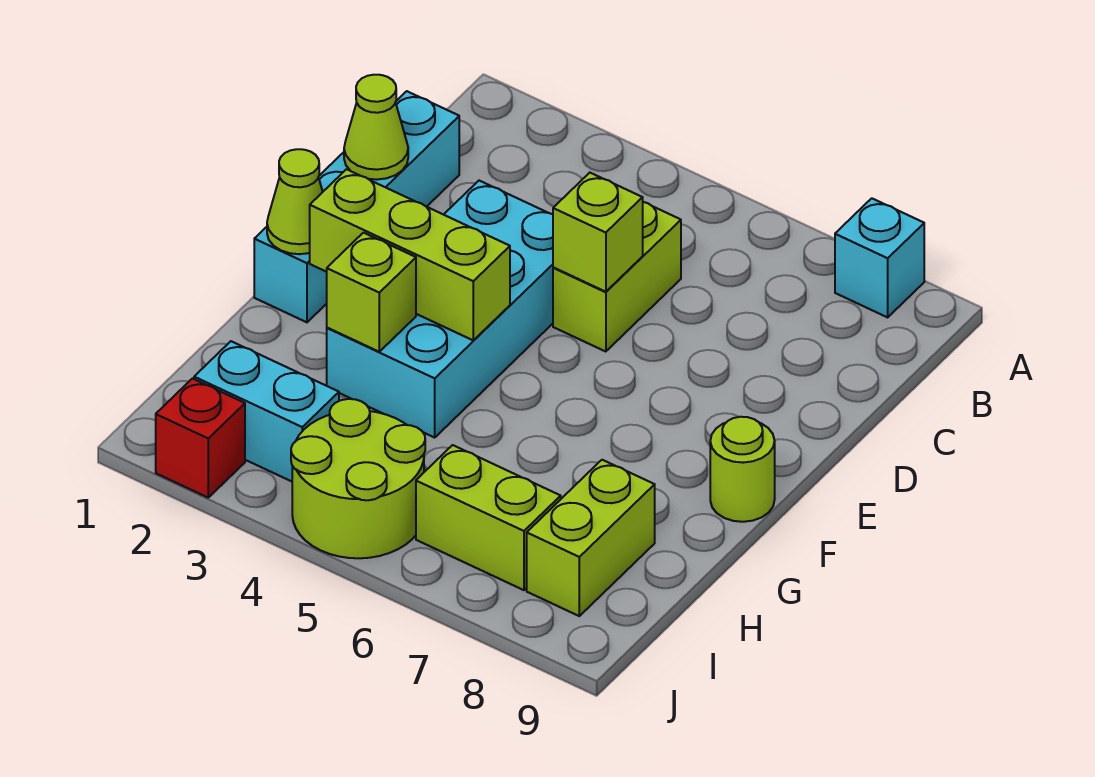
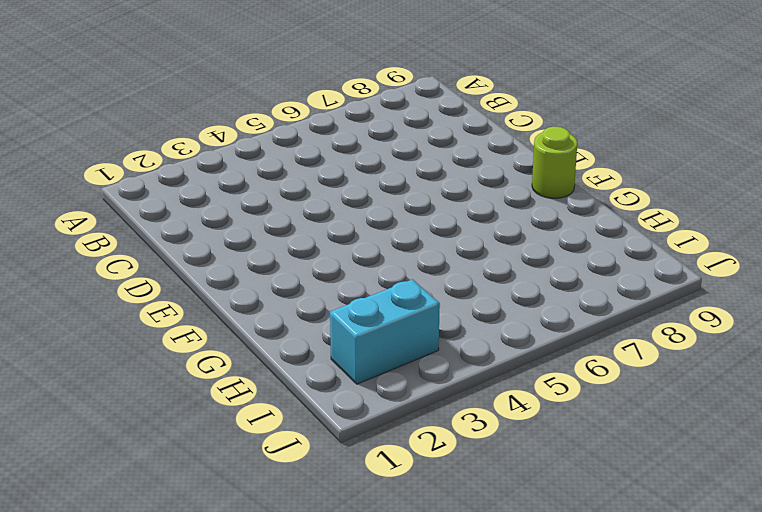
none -> cyan 1x1 brick [835,198,924,317]
none -> cyan 1x4 brick [254,91,459,322]
none -> lime 1x2 brick [553,202,681,352]

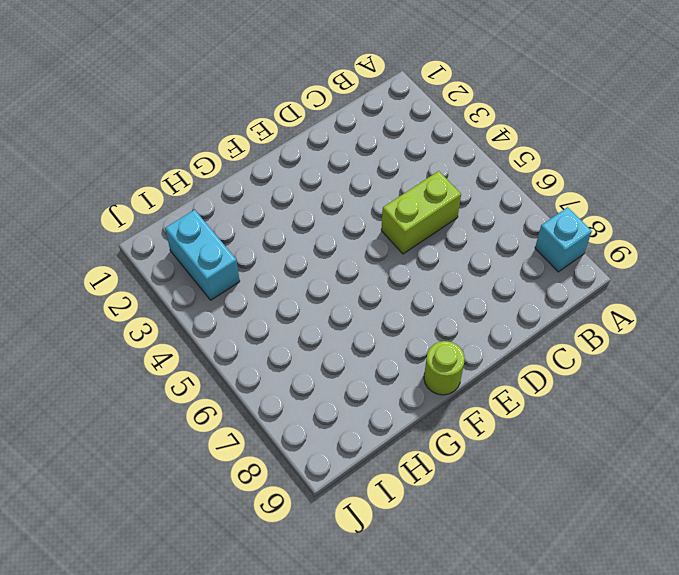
none -> cyan 1x4 brick [254,91,459,322]
none -> cyan 2x4 brick [327,181,553,438]
none -> lime 1x2 brick [527,460,655,616]

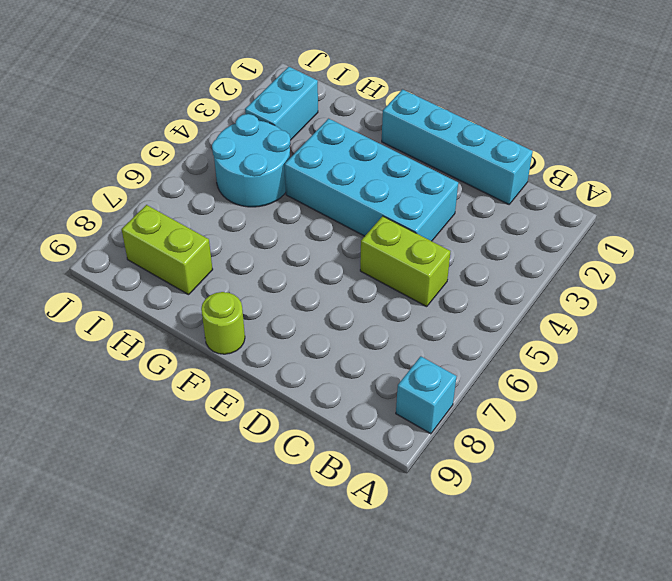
cyan 2x2 round brick [212,114,291,207] -> lime 2x2 round brick [291,399,425,558]
none -> lime 1x2 brick [416,445,561,590]
none -> red 1x1 brick [156,379,245,497]
none -> lime 1x1 cone [344,75,408,180]

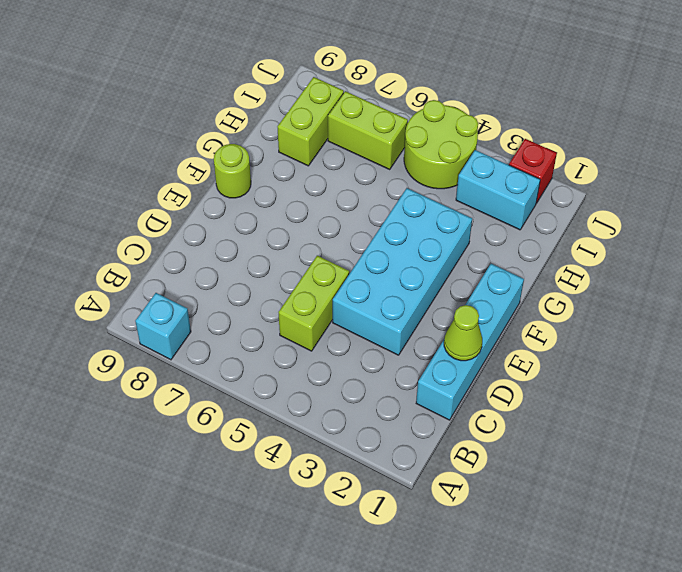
none -> lime 1x1 brick [553,173,643,292]
none -> lime 1x1 cone [267,149,323,254]
none -> lime 1x3 brick [310,169,510,340]

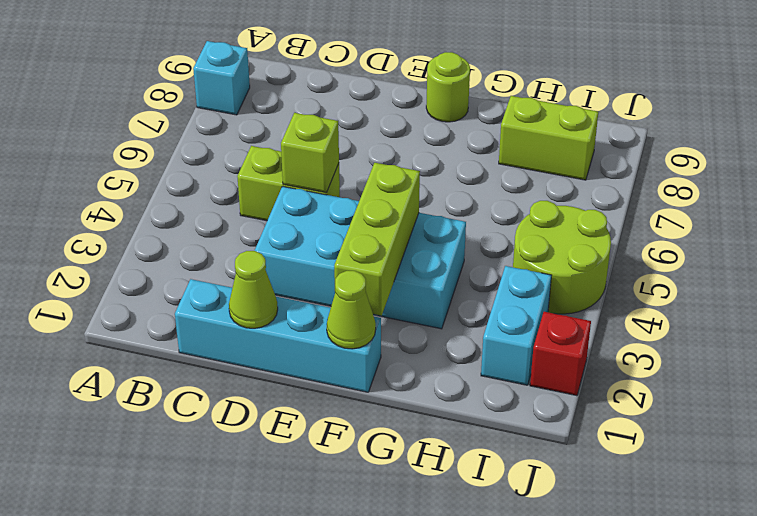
none -> lime 1x2 brick [416,445,561,590]
none -> lime 1x1 brick [327,233,416,352]

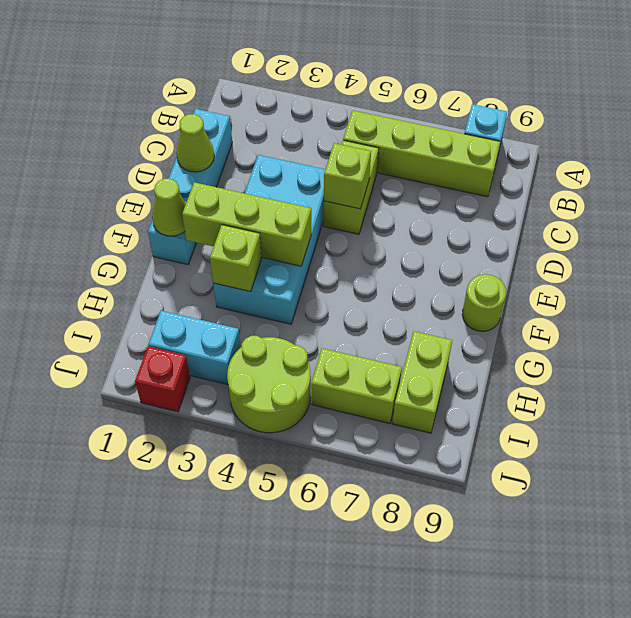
lime 1x4 brick [343,110,500,197] -> none

